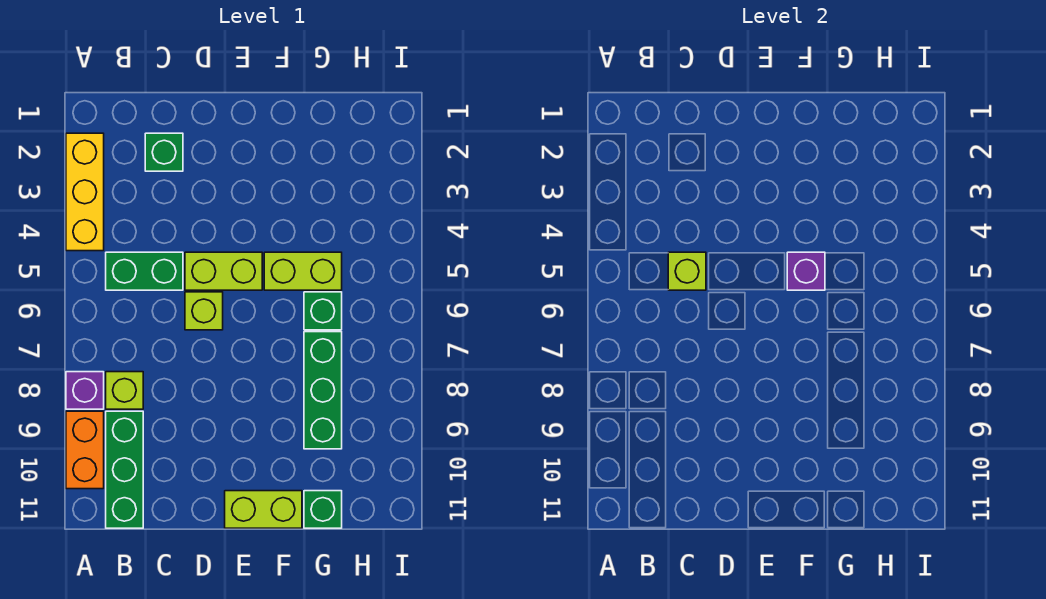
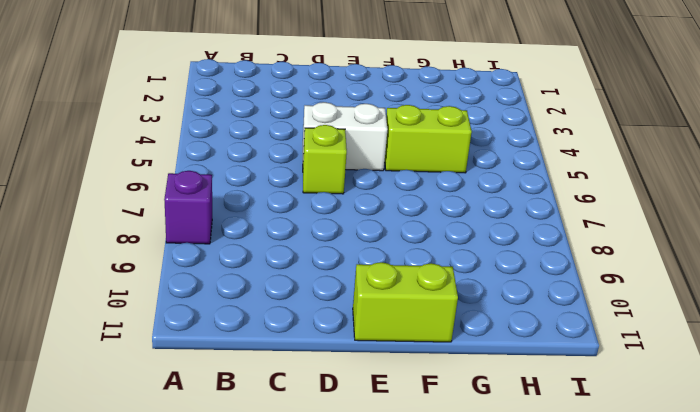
white 1x2 brick [303,102,387,171] -> lime 1x2 brick [185,252,262,290]
none -> yellow 1x3 brick [66,133,104,251]
none -> orange 1x2 brick [66,411,104,489]
none -> green 1x2 brick [106,252,183,290]

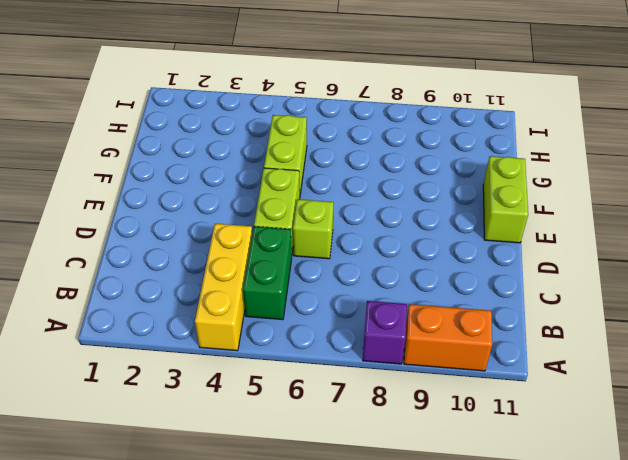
yellow 1x3 brick [195,224,252,351] -> yellow 1x3 brick turned to [66,133,104,251]
none -> lime 1x1 brick [106,372,143,409]
none -> green 1x3 brick [106,411,143,528]
none -> green 1x1 brick [145,133,183,171]

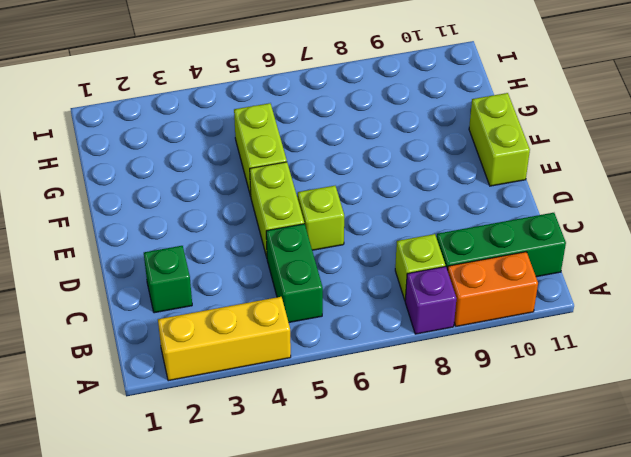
none -> green 1x1 brick [304,292,342,330]
none -> green 1x3 brick [304,332,342,449]
none -> green 1x1 brick [304,491,342,528]

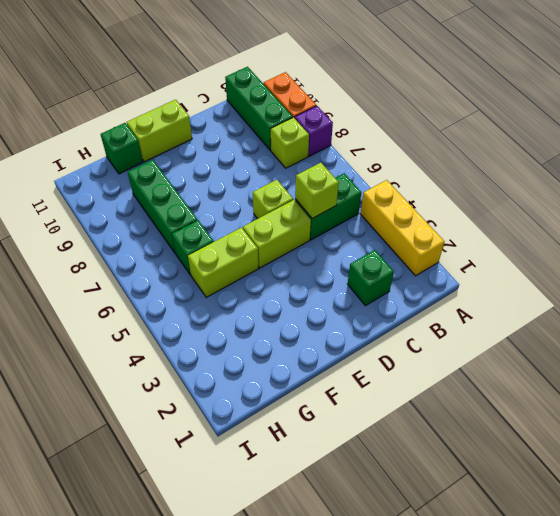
none -> purple 1x1 brick [787,252,825,290]

